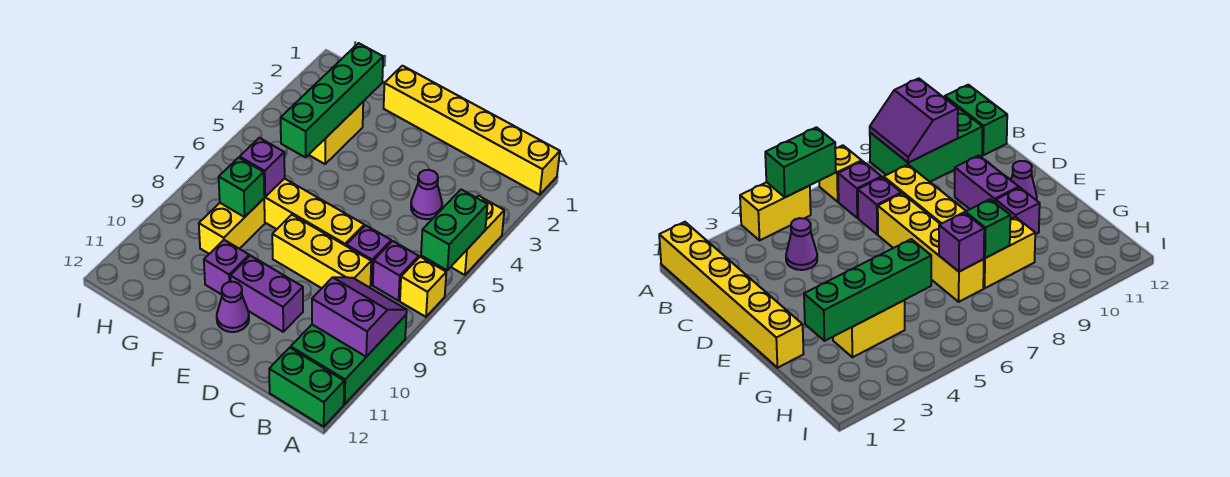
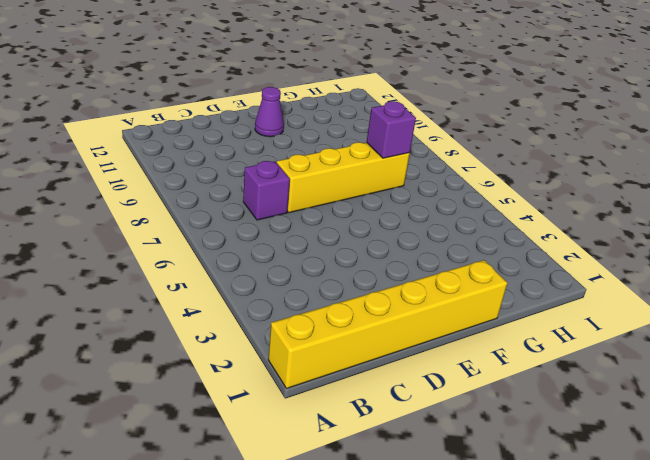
none -> yellow 1x2 brick [451,196,504,275]
none -> yellow 1x1 brick [400,257,446,317]
none -> green 2x3 brick [291,315,406,404]

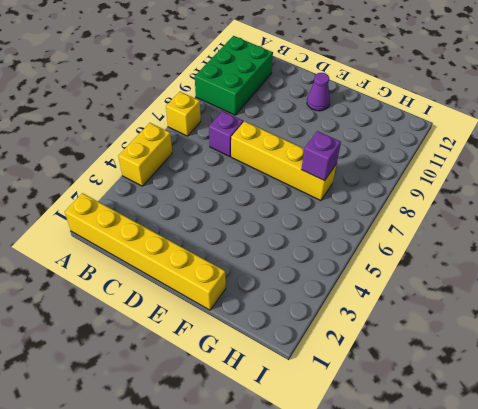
none -> green 1x2 brick [269,348,344,427]
none -> purple 1x1 brick [373,241,419,301]
none -> purple 1x1 cone [411,170,442,219]

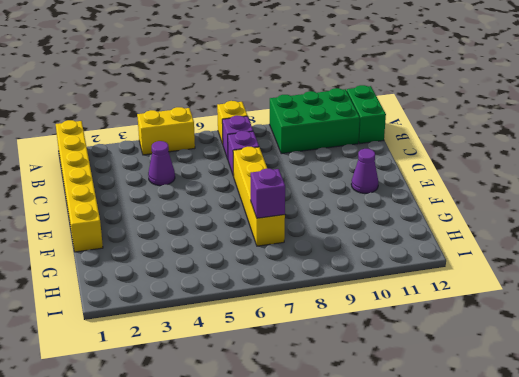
none -> yellow 1x3 brick [272,215,371,288]
none -> purple 1x2 brick [230,256,303,332]
none -> purple 1x1 brick [204,240,249,295]

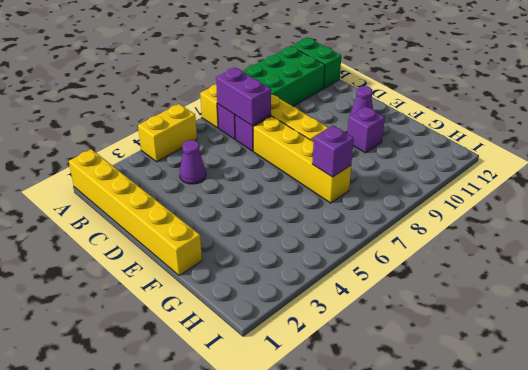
purple 1x2 brick [216,68,271,126] -> purple 1x2 brick moved to [230,256,303,332]
none -> yellow 1x2 brick [309,102,363,164]
none -> yellow 1x2 brick [199,199,265,254]
none -> green 1x2 brick [421,189,488,270]

